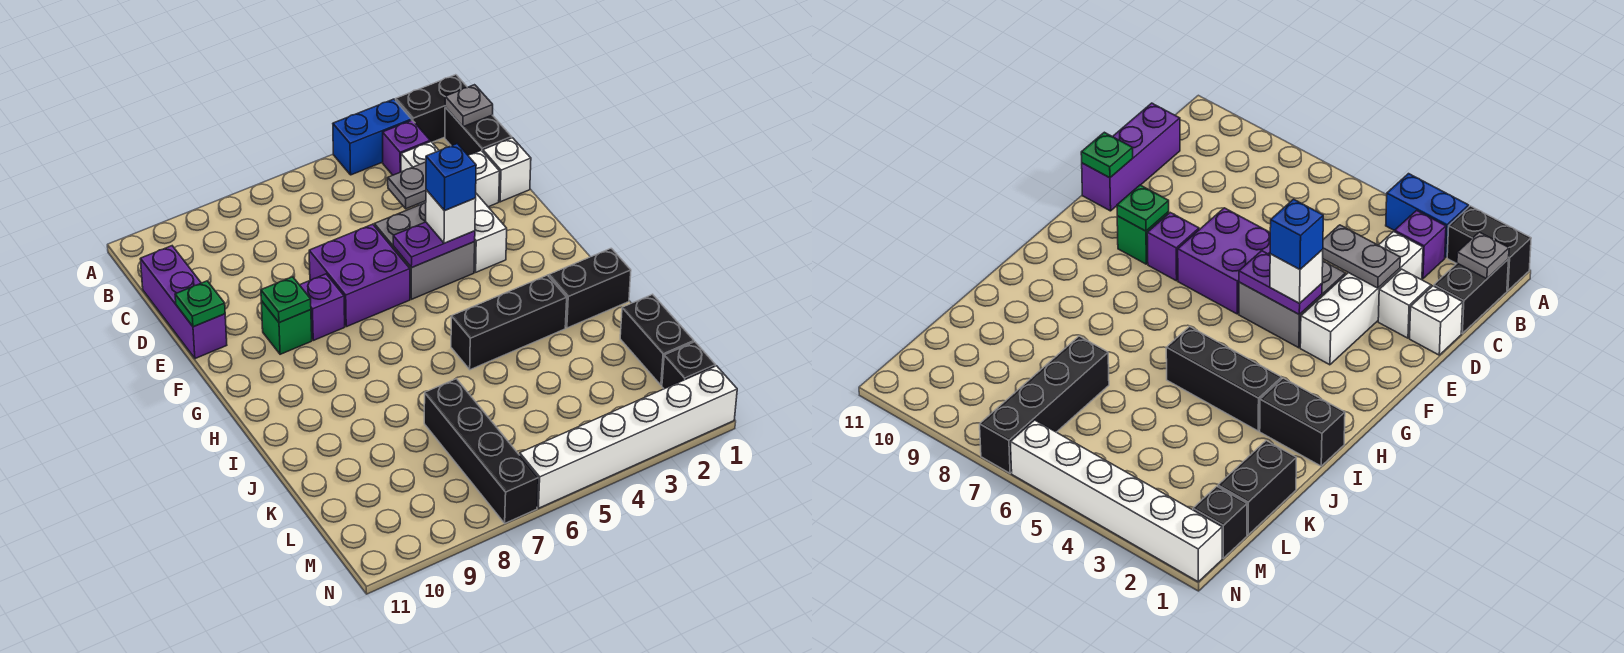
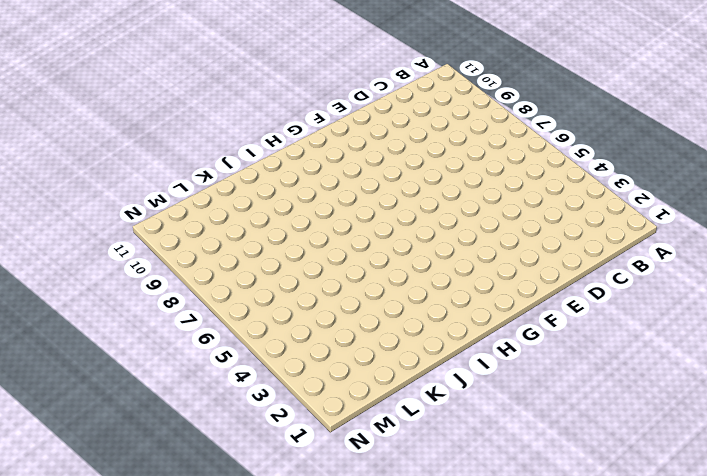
none -> black 1x2 brick [396,75,467,142]
none -> blue 1x2 brick [333,99,412,175]
none -> black 1x2 brick [445,107,512,155]

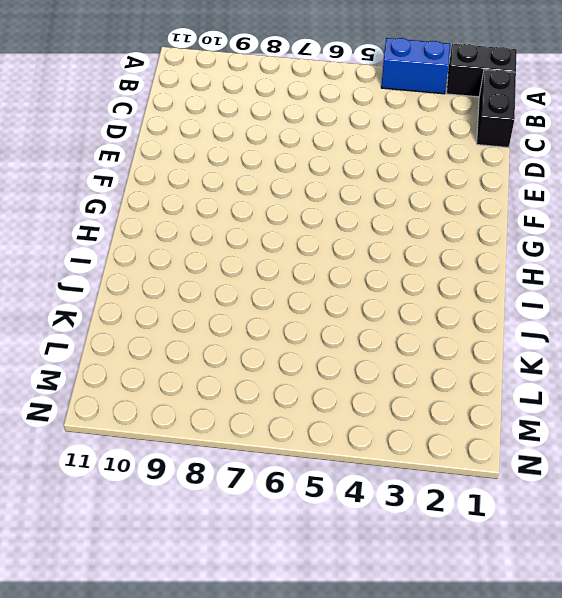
none -> purple 1x1 brick [383,120,430,175]
none -> white 1x4 brick [401,142,507,272]
none -> purple 1x3 brick [140,246,227,359]

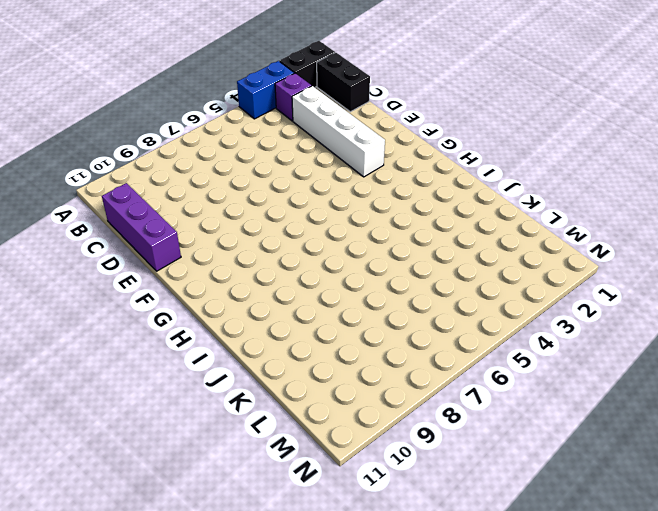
none -> white 1x1 brick [483,138,531,202]
none -> white 1x1 brick [468,151,500,207]
none -> grey 2x2 brick [374,202,475,299]

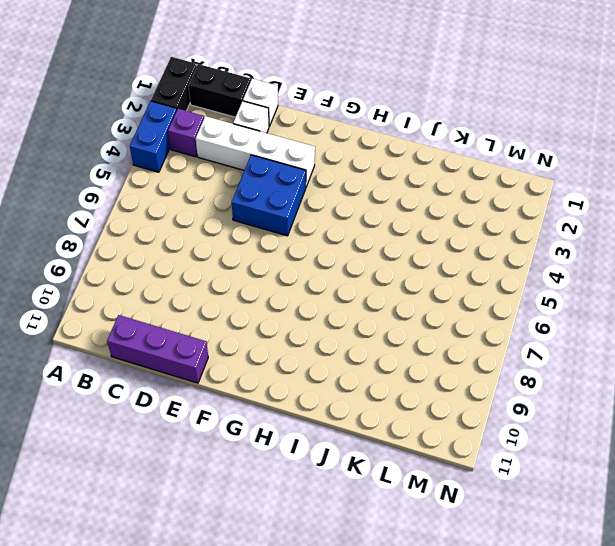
blue 2x2 brick [232,155,306,236] -> grey 2x2 brick [374,202,475,299]
none -> purple 2x2 brick [309,224,410,327]
none -> purple 1x1 brick [300,274,345,340]
none -> green 1x1 brick [261,301,312,354]

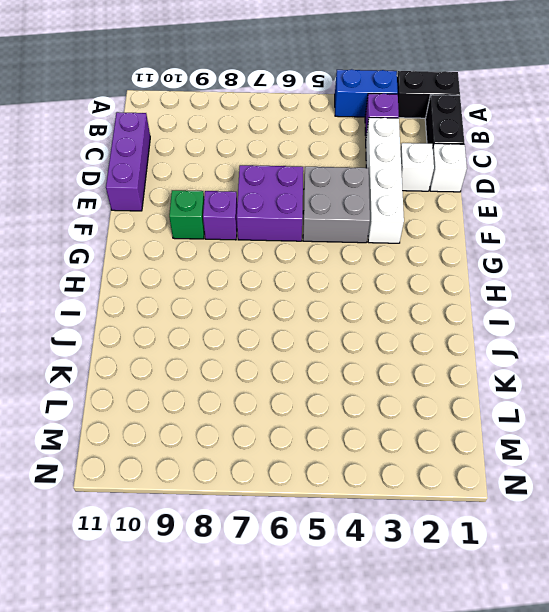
none -> black 1x2 brick [549,248,631,328]
none -> black 1x3 brick [451,275,567,370]
none -> black 1x2 brick [620,294,694,385]

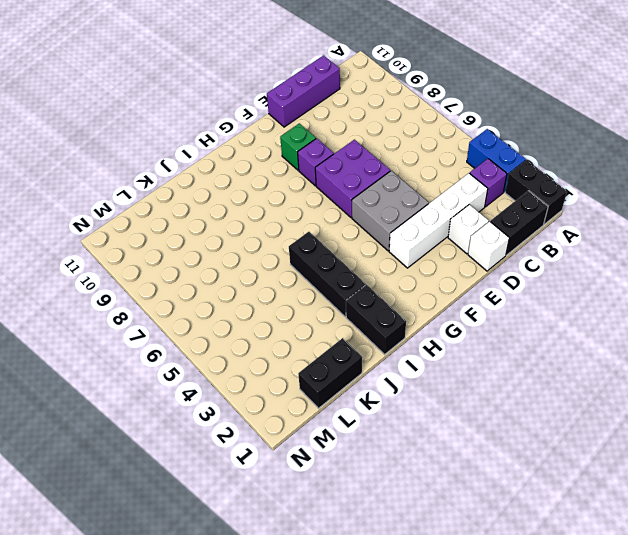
none -> black 1x4 brick [424,379,538,523]
none -> black 1x1 brick [662,342,715,389]
none -> white 1x6 brick [520,366,737,508]

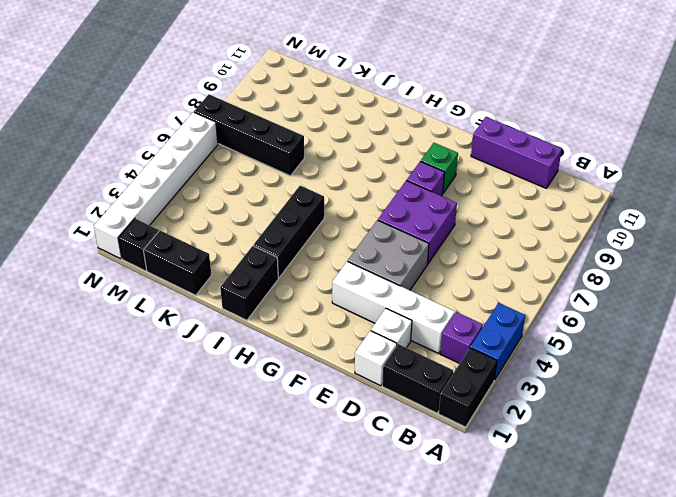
none -> grey 1x1 plate [445,85,493,127]
none -> grey 1x2 plate [388,162,426,209]
none -> green 1x1 plate [175,281,225,327]

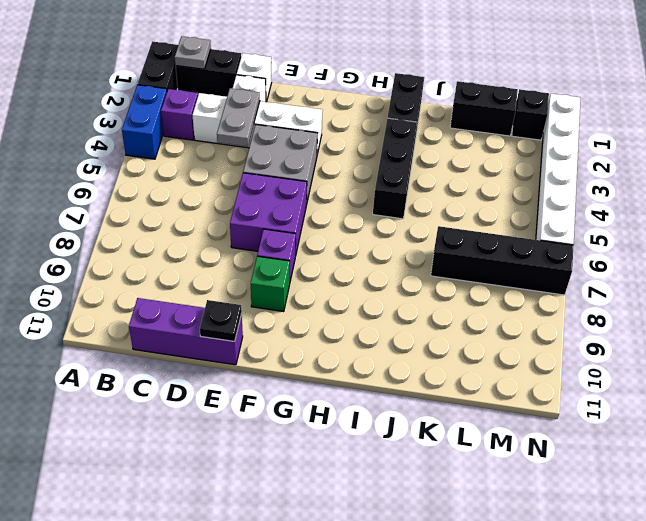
black 1x1 plate [200,300,242,341] -> green 1x1 plate [175,281,225,327]
none -> purple 1x2 plate [393,222,475,268]
none -> green 1x1 plate [261,277,311,323]
none -> white 1x1 brick [426,190,476,243]

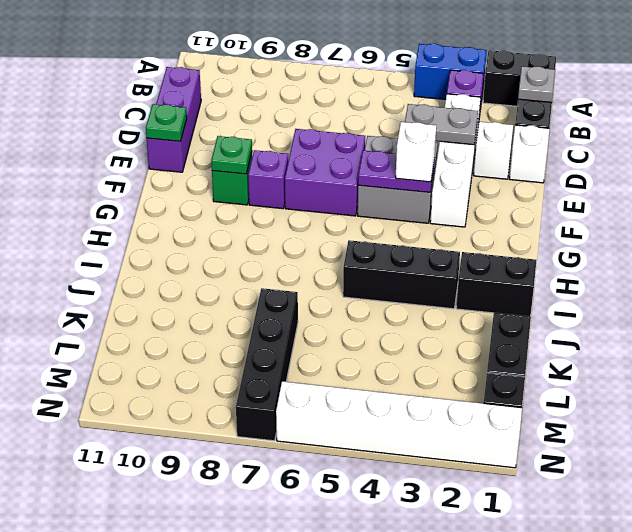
none -> blue 1x1 brick [426,144,476,211]

